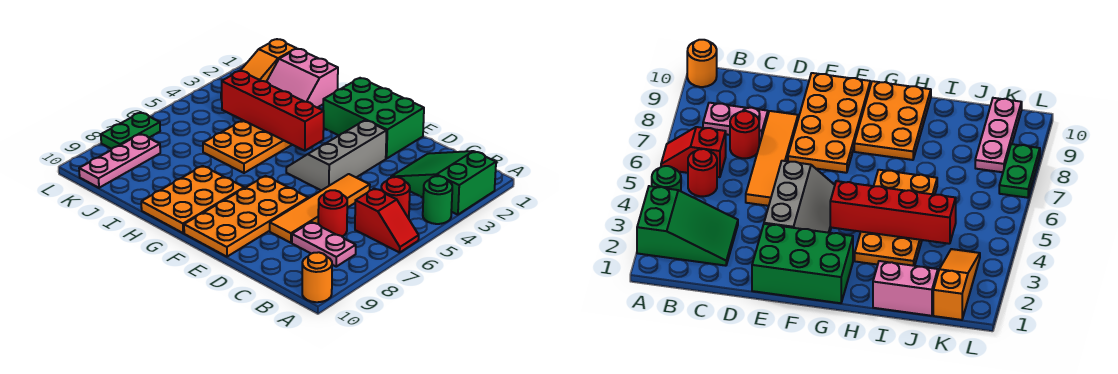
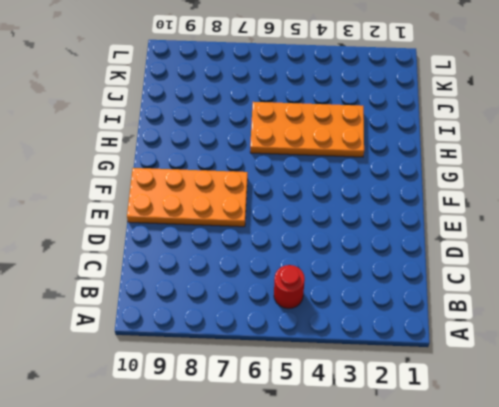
none -> green 2x3 slope [391,151,496,215]
none -> green 1x1 round brick [423,176,452,224]
none -> red 1x2 slope [355,189,419,253]

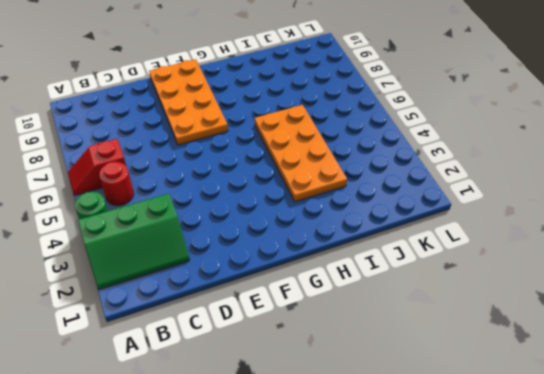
green 2x3 slope [78,193,190,289] -> green 2x3 slope turned to [391,151,496,215]
none -> orange 1x1 round brick [302,252,332,302]
none -> pink 1x2 plate [292,222,356,267]
none -> red 1x1 round brick [318,190,347,236]

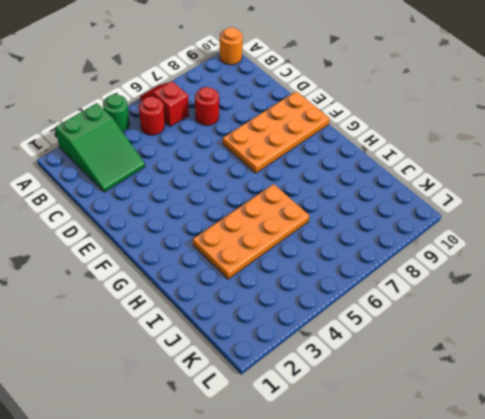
none -> pink 1x2 plate [292,222,356,267]
none -> orange 1x4 tile [270,174,370,243]
none -> green 2x3 brick [323,78,424,159]

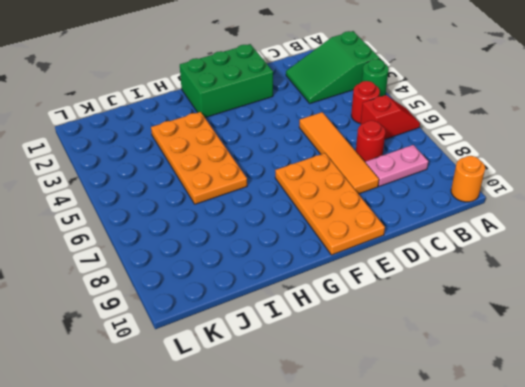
none -> grey 2x3 slope [286,120,387,191]
none -> orange 2x3 plate [141,166,244,233]
none -> pink 2x2 slope [267,49,338,108]

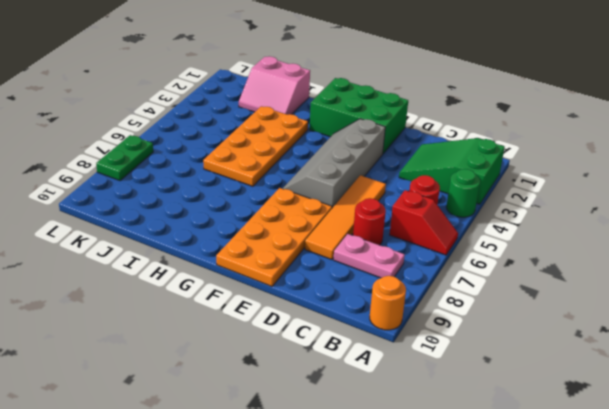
grey 2x4 slope [283,119,385,208] -> grey 2x3 slope [286,120,387,191]
none -> orange 2x3 plate [141,166,244,233]
none -> orange 1x3 slope [221,39,296,98]
none -> pink 1x3 plate [79,134,160,188]

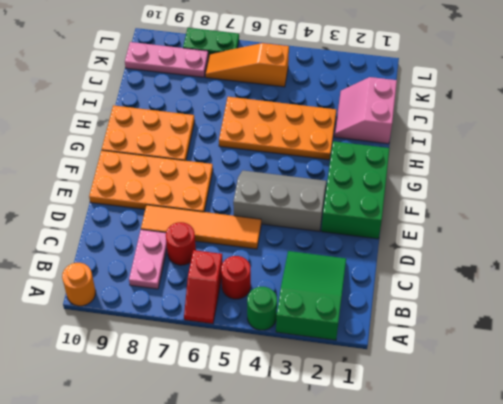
orange 1x3 slope [205,43,289,87] -> orange 1x3 slope moved to [221,39,296,98]
none -> red 1x4 brick [222,71,324,151]

